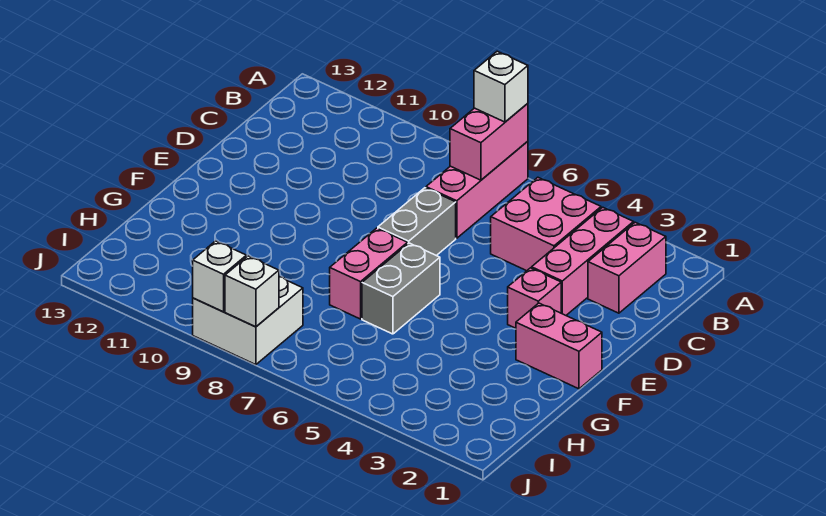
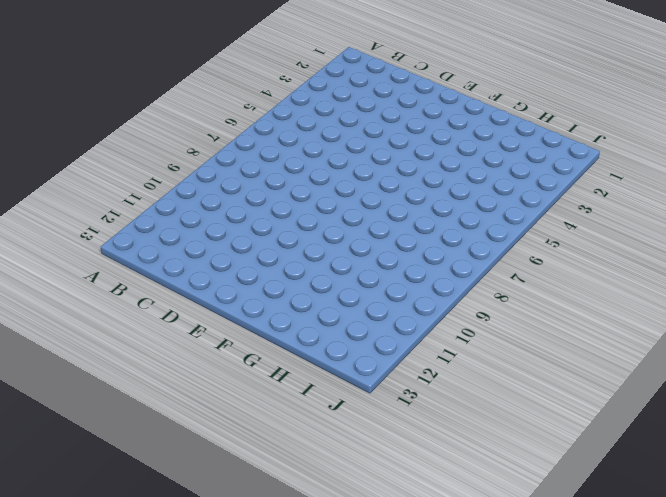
none -> pink 1x3 brick [426,141,528,238]
none -> pink 1x2 brick [588,222,666,313]
none -> pink 1x3 brick [532,207,634,315]

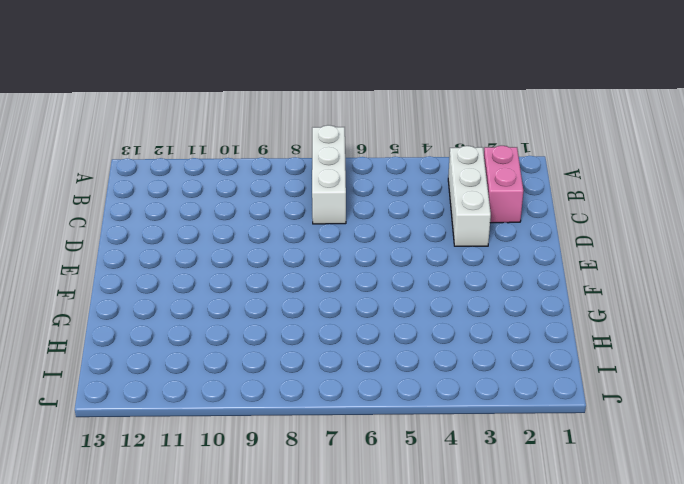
white 1x3 brick [312,125,346,224] -> pink 1x3 brick [426,141,528,238]
white 1x3 brick [448,146,491,246] -> pink 1x3 brick [532,207,634,315]
none -> pink 2x2 brick [491,177,601,271]
none -> grey 1x2 brick [378,188,456,256]
none -> pink 1x1 brick [508,268,561,328]

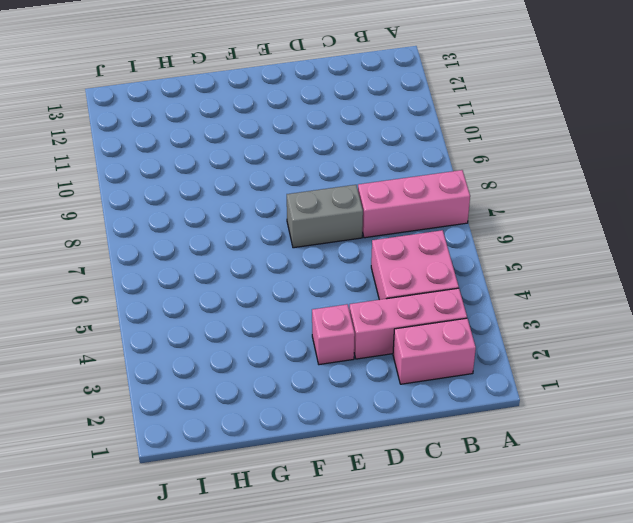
none -> pink 1x2 brick [516,303,602,389]
none -> grey 1x2 brick [362,243,440,334]
none -> pink 1x2 brick [330,228,408,319]

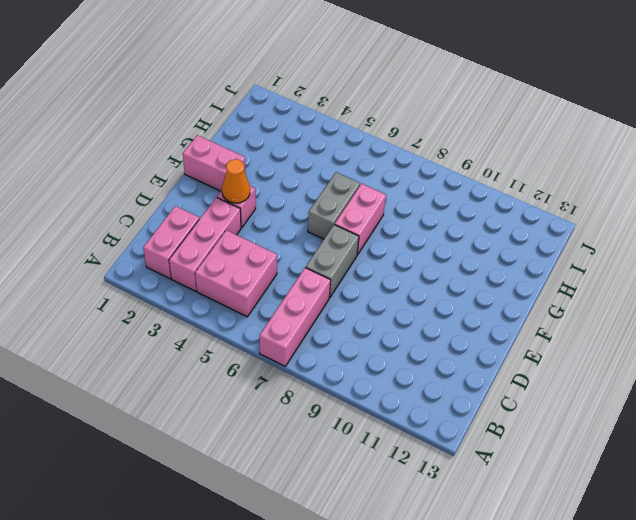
orange 1x1 cone [222,159,250,203] -> none
none -> white 2x2 brick [193,277,303,365]
none -> pink 1x2 brick [450,103,528,180]
none -> white 1x1 brick [225,256,279,327]

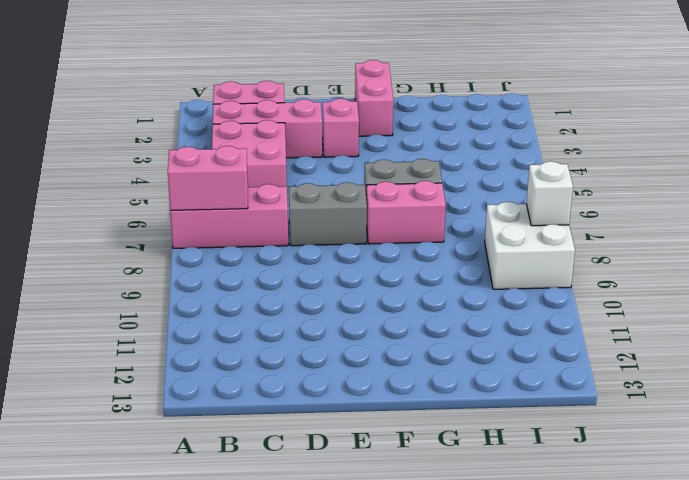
none -> white 1x1 brick [193,241,246,312]
none -> white 1x1 brick [474,51,528,122]

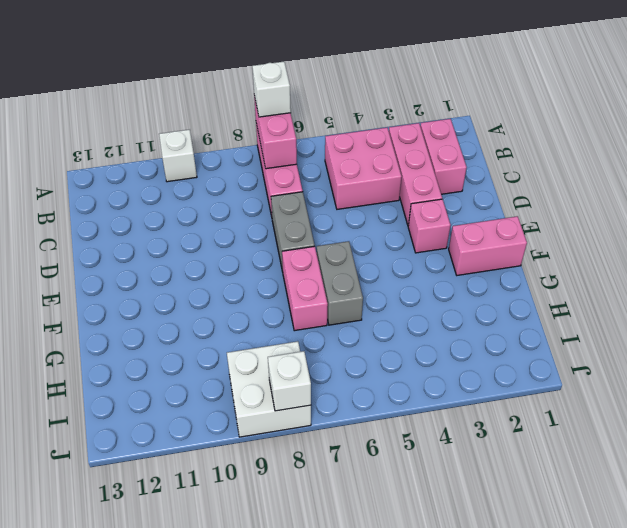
white 1x1 brick [159,130,197,182] -> white 1x1 brick moved to [193,241,246,312]

